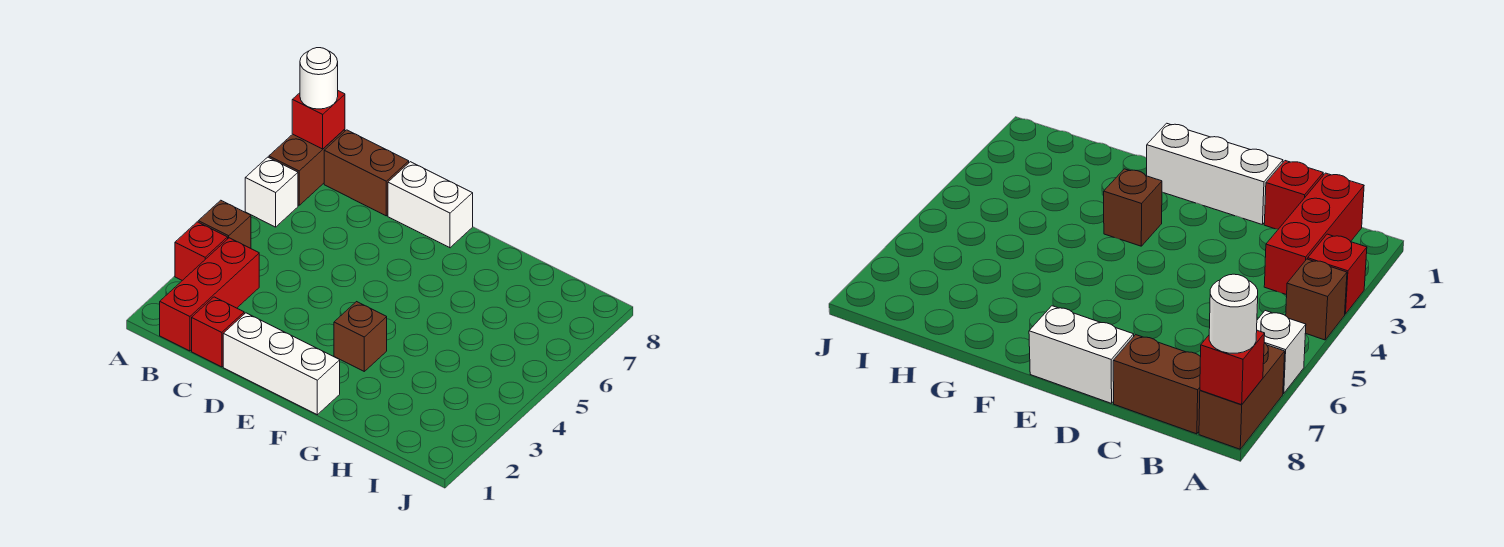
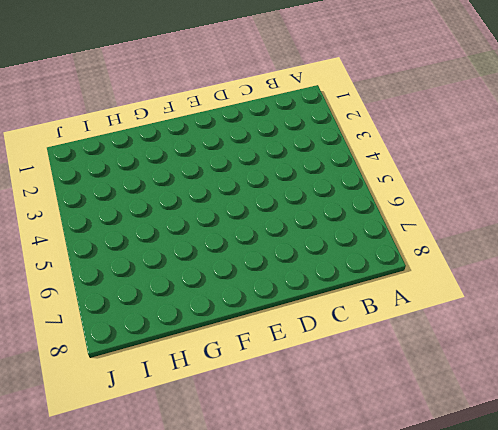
none -> red 1x1 brick [175,222,228,280]
none -> brown 1x1 brick [198,200,251,248]
none -> white 1x1 brick [245,157,298,227]

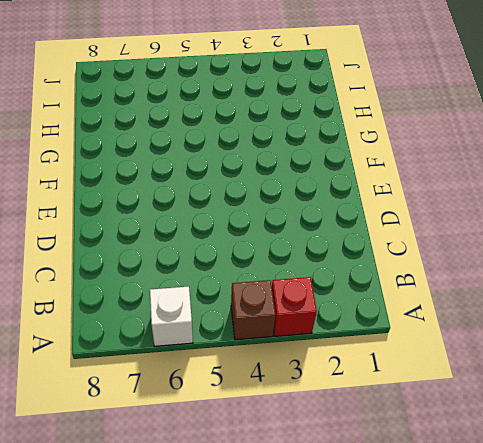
none -> brown 1x2 brick [269,129,345,205]
none -> red 1x3 brick [160,238,259,351]
none -> brown 1x2 brick [324,130,409,216]

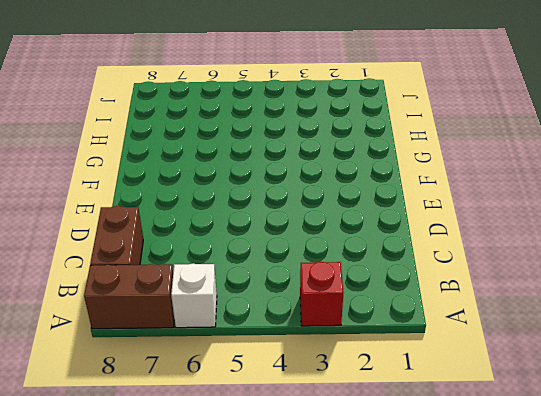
none -> brown 1x1 brick [198,200,251,248]
none -> red 1x3 brick [160,238,259,351]
none -> red 1x1 brick [192,297,244,367]

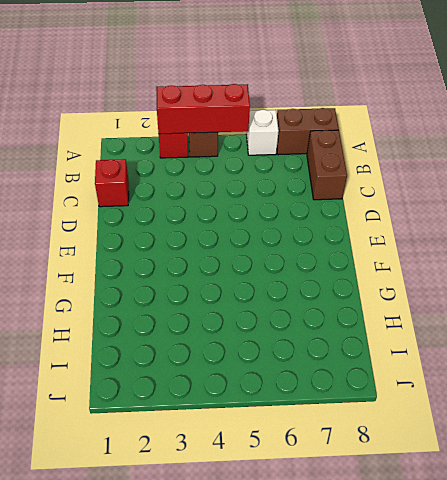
red 1x3 brick [156,84,250,134] -> red 1x3 brick moved to [160,238,259,351]
none -> white 1x3 brick [223,313,340,415]
none -> white 1x2 brick [388,162,473,248]
none -> brown 1x1 brick [334,302,387,371]

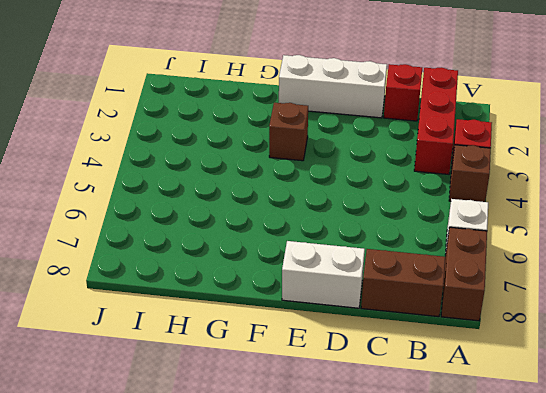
none -> red 1x1 brick [292,91,345,149]
none -> white 1x1 round brick [300,48,338,109]

